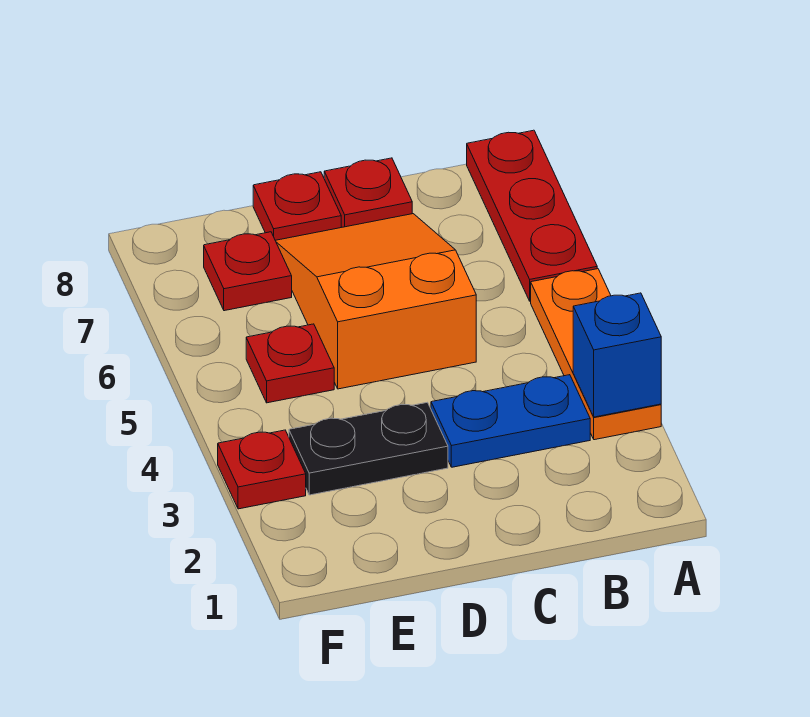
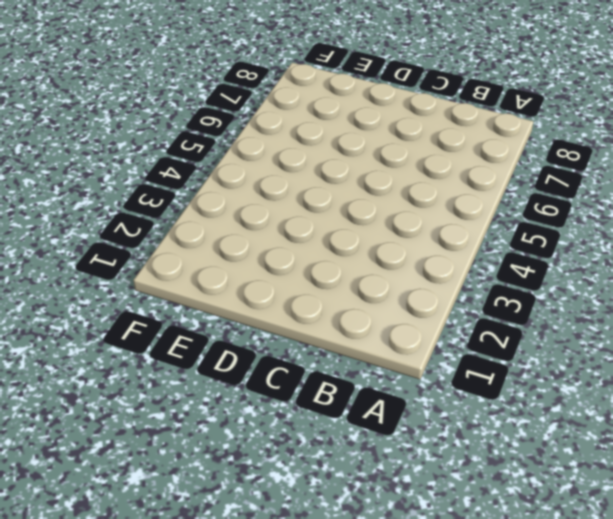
none -> orange 1x3 plate [531,269,661,440]
none -> red 1x3 plate [467,130,597,301]

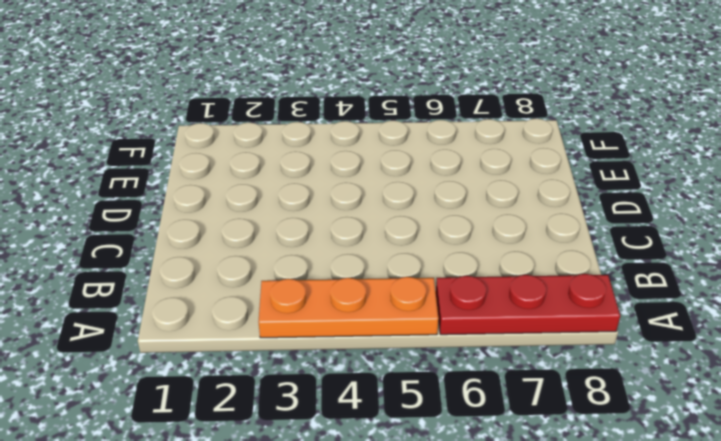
none -> blue 1x2 plate [431,375,590,467]
none -> orange 2x3 slope [275,214,476,389]

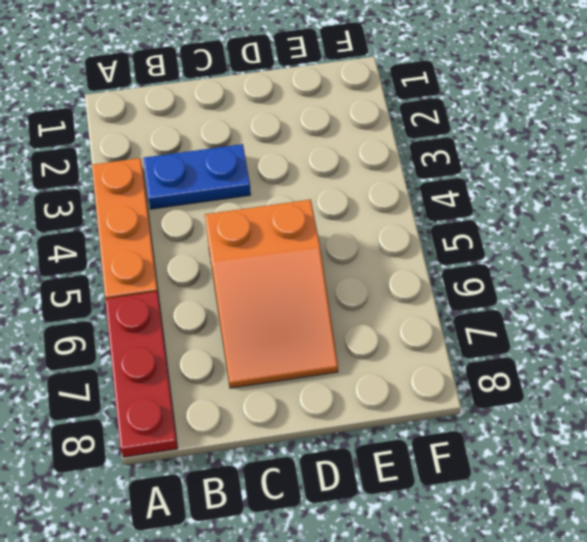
none -> red 1x1 plate [324,158,412,227]
none -> black 1x2 plate [289,402,448,495]

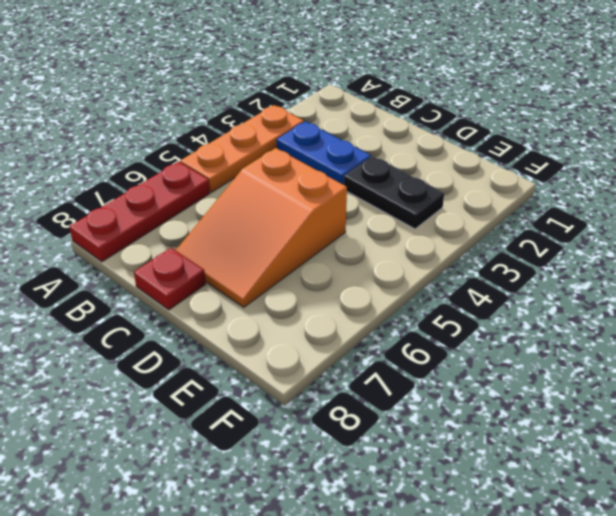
none -> red 1x1 plate [253,172,341,240]
none -> red 1x1 plate [246,324,334,403]

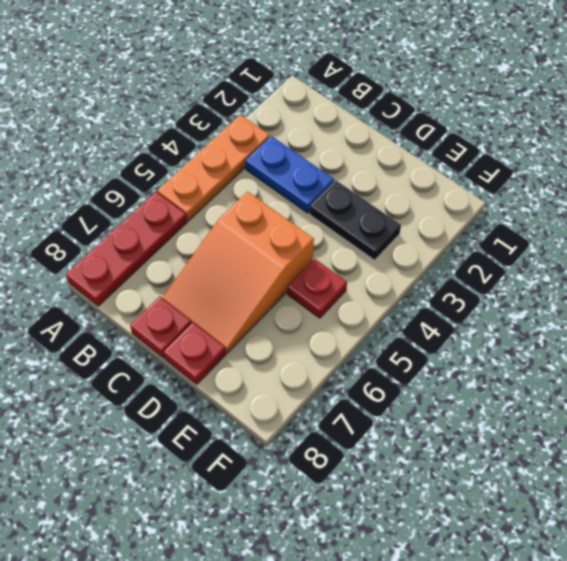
none -> red 1x1 plate [204,232,292,311]
none -> red 1x1 plate [218,430,306,509]

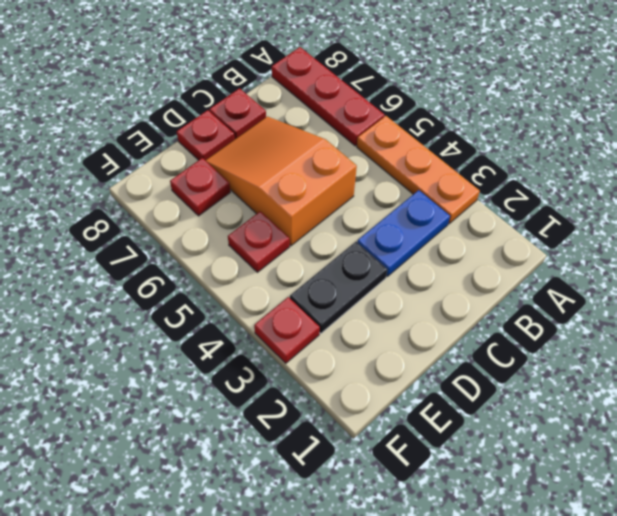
none -> blue 1x1 brick [573,293,661,417]

